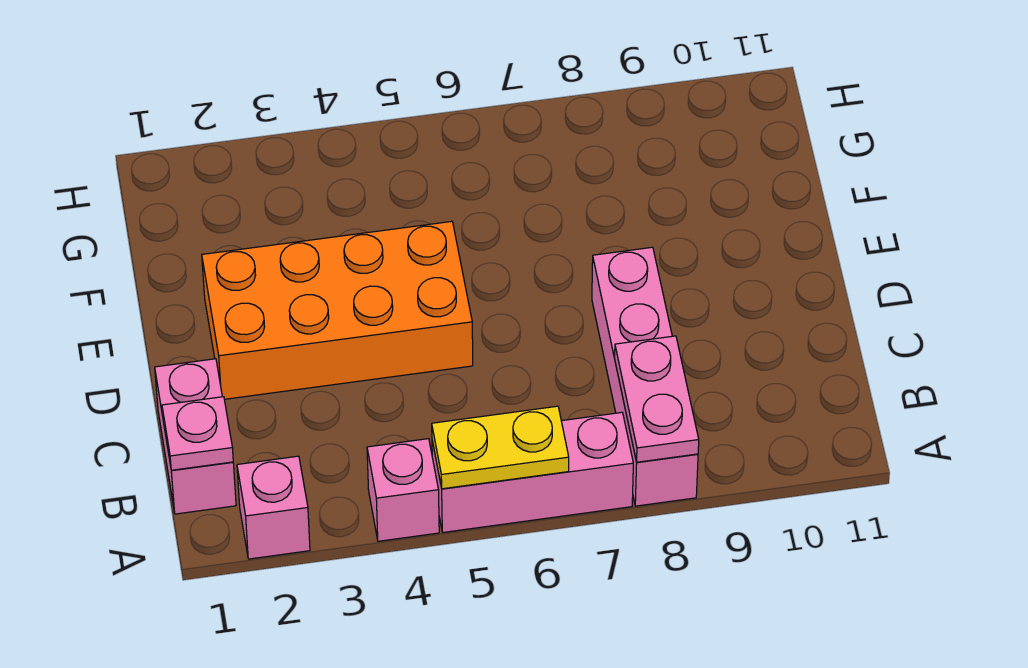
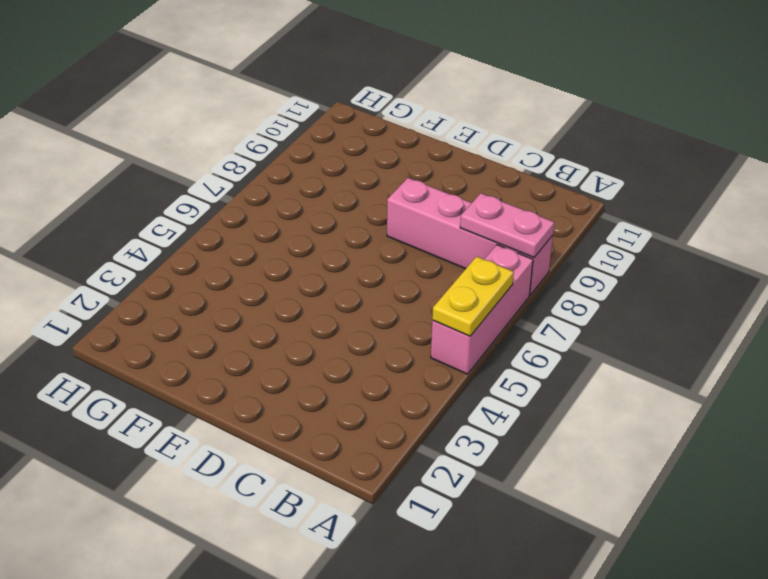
none -> pink 1x1 brick [237,456,310,559]
none -> pink 1x1 brick [367,439,439,541]

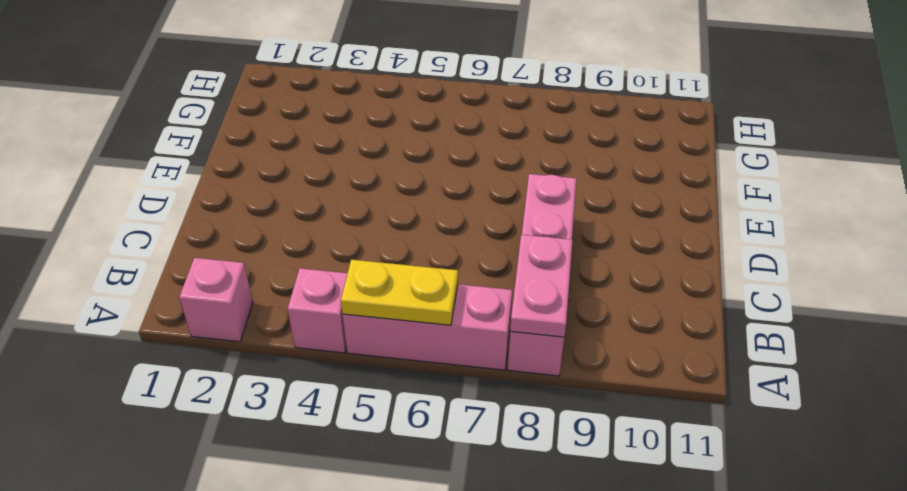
none -> pink 1x2 brick [155,359,236,514]
none -> orange 2x4 brick [202,221,473,399]

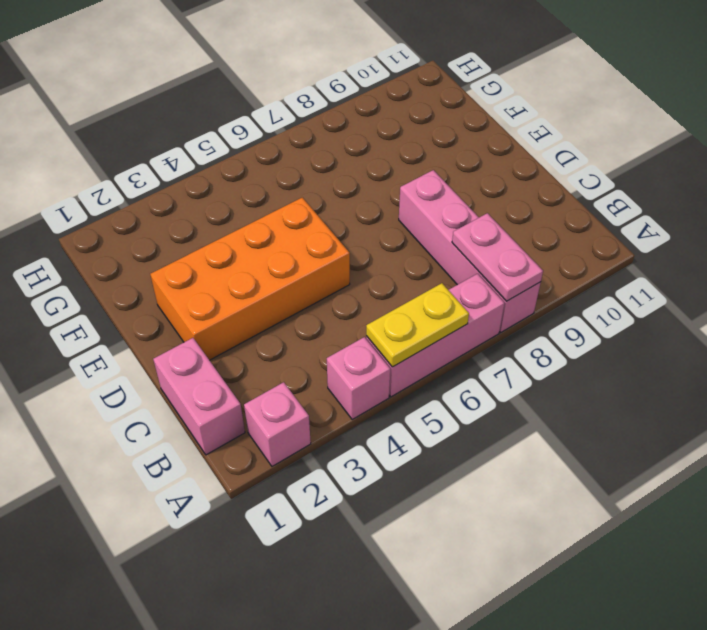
none -> pink 1x1 plate [162,397,233,470]

